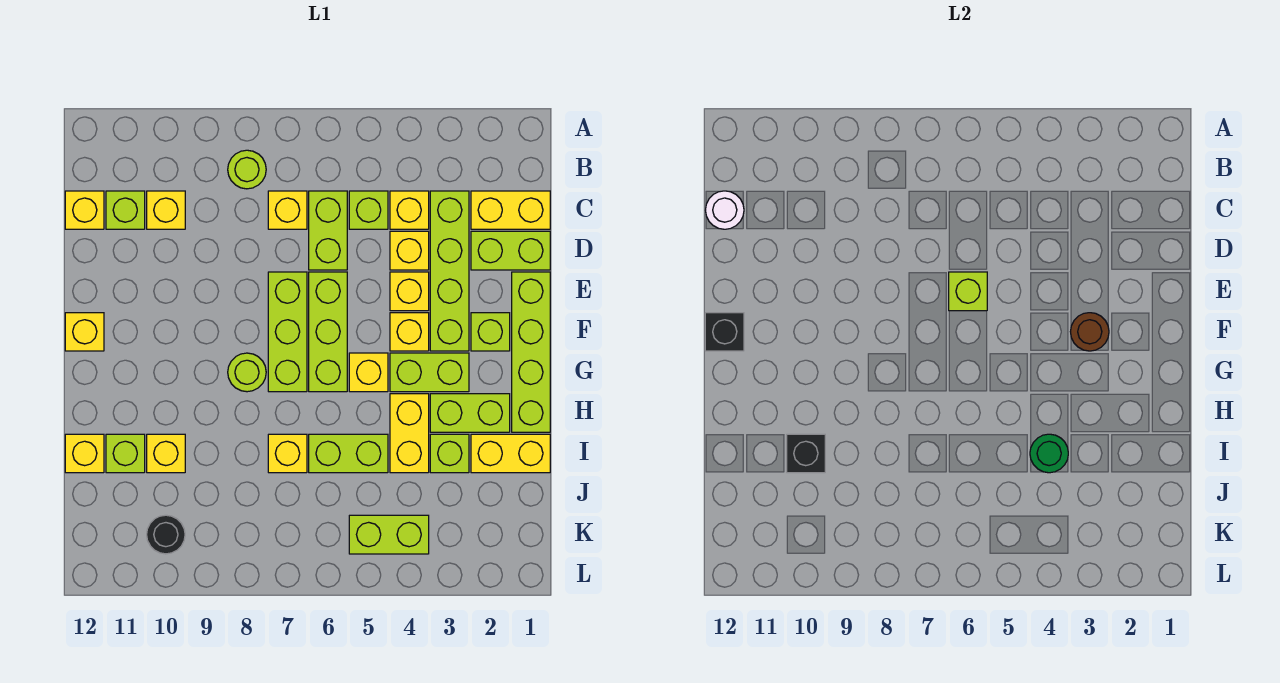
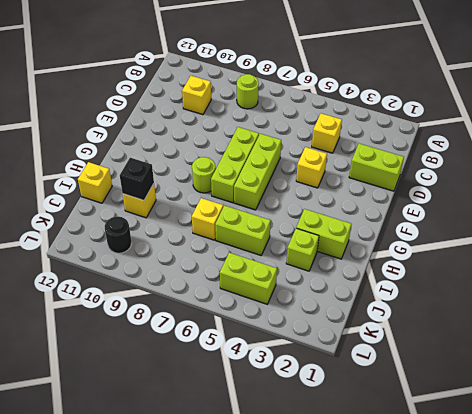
none -> yellow 1x2 brick [471,191,550,229]
none -> lime 1x4 brick [430,191,469,351]
none -> lime 1x1 brick [349,191,388,229]
none -> lime 1x2 brick [309,191,347,270]

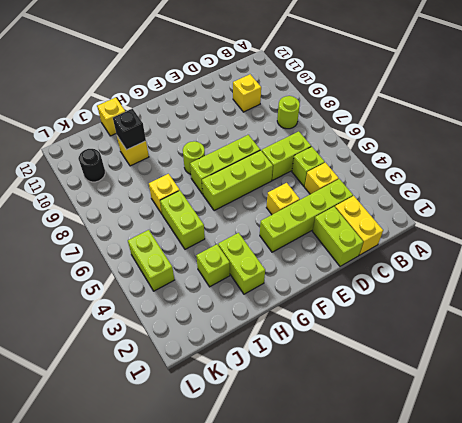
none -> yellow 1x1 brick [268,191,307,229]
none -> lime 1x1 brick [106,191,145,229]
none -> yellow 1x1 brick [65,191,104,229]
none -> yellow 1x1 brick [390,231,429,270]

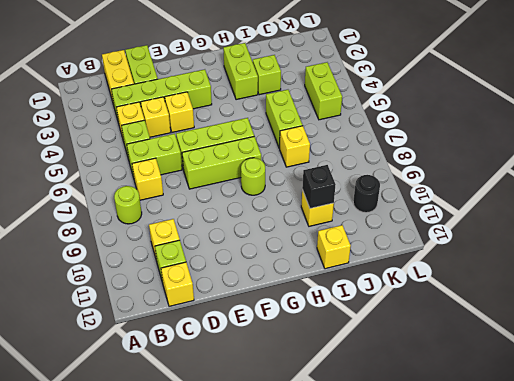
none -> lime 1x4 brick [512,272,550,432]
none -> lime 1x1 brick [471,313,510,351]
none -> yellow 1x1 brick [390,313,429,351]
none -> yellow 1x1 brick [65,313,104,351]

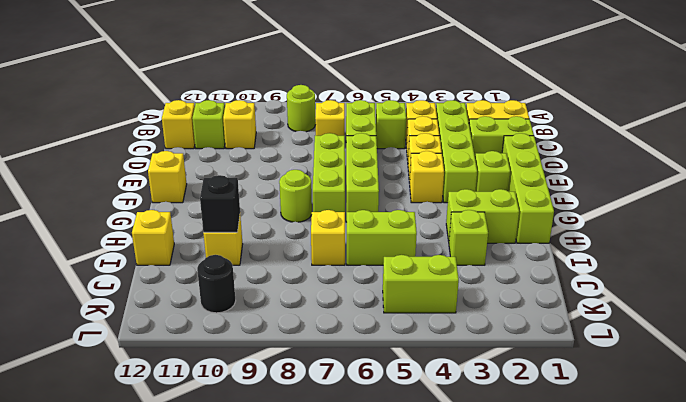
none -> lime 1x2 brick [390,353,469,392]
none -> yellow 1x1 brick [349,353,388,392]
none -> yellow 1x2 brick [390,394,429,473]
none -> yellow 1x2 brick [471,434,550,473]

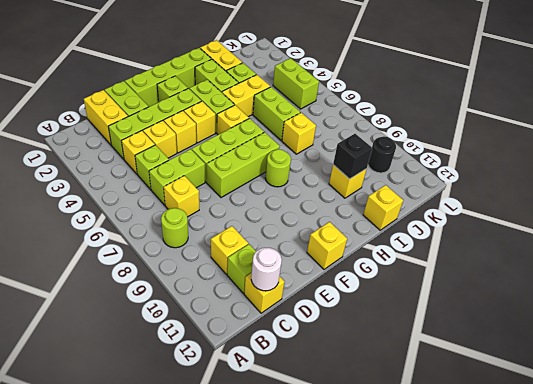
none -> lime 1x1 brick [106,434,145,473]
none -> lime 1x1 brick [949,272,987,311]
none -> brown 1x1 round brick [1070,313,1109,351]
none -> black 1x1 brick [705,313,744,351]

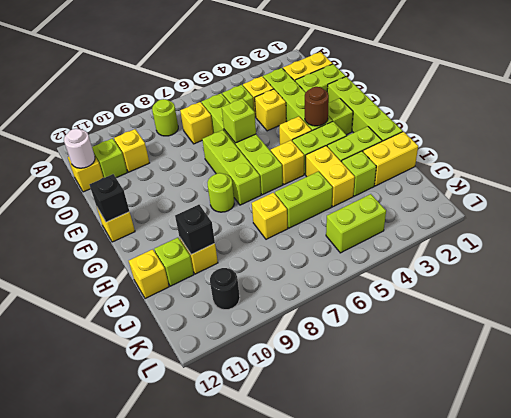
none -> yellow 1x1 brick [390,272,429,311]
none -> green 1x1 round brick [1030,434,1068,473]

